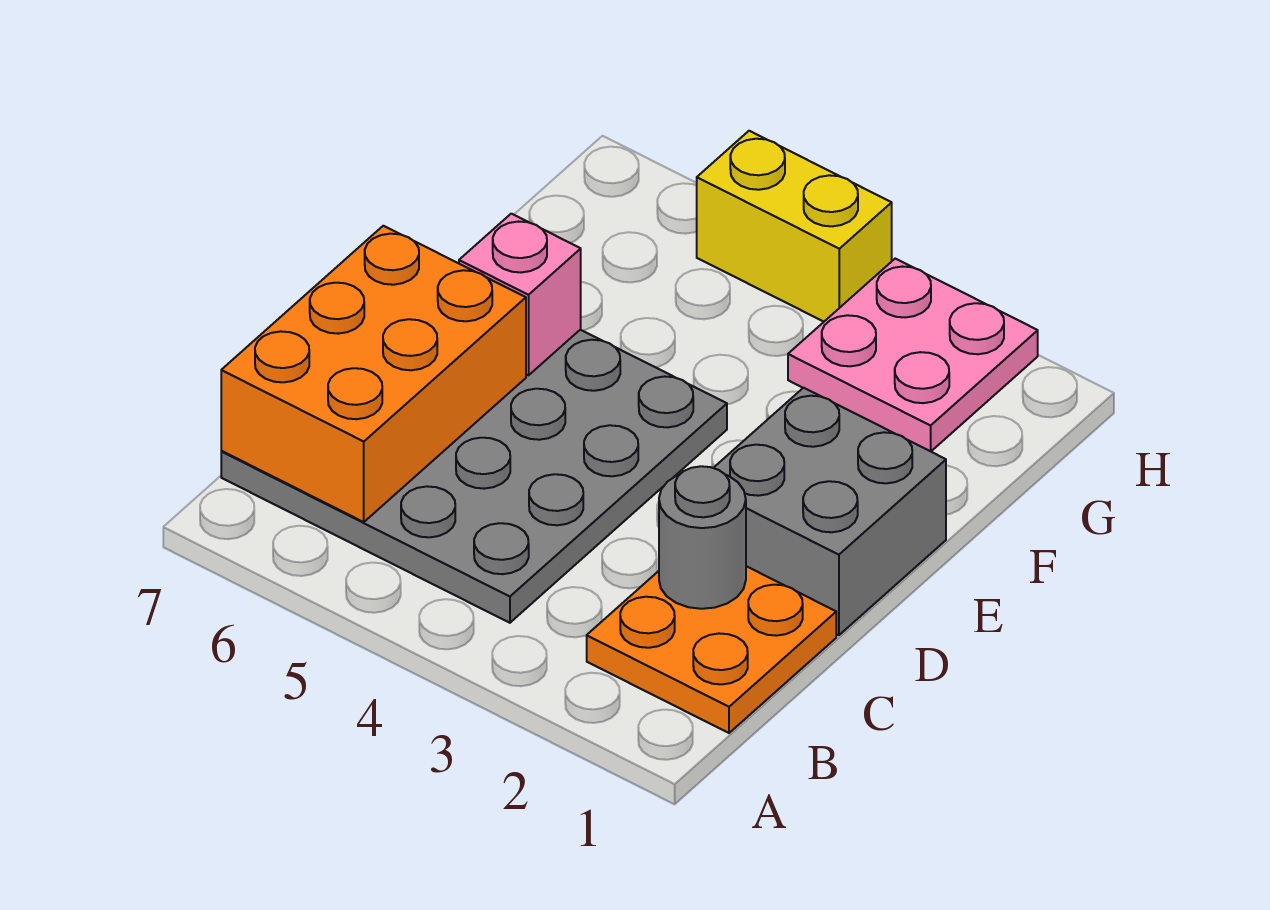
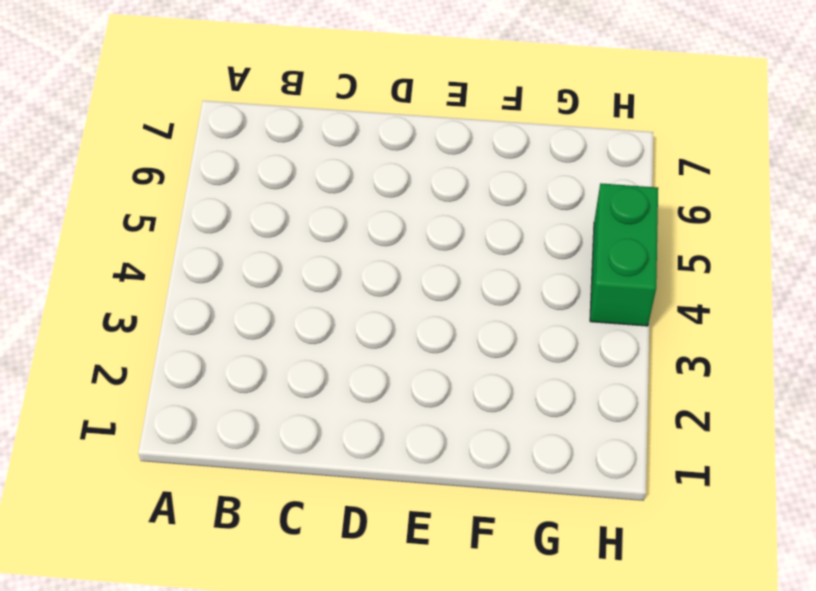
green 1x2 brick [590,184,658,326] -> yellow 1x2 brick [697,131,892,322]
none -> orange 2x2 plate [587,566,836,733]
none -> grey 4x4 plate [221,330,727,623]

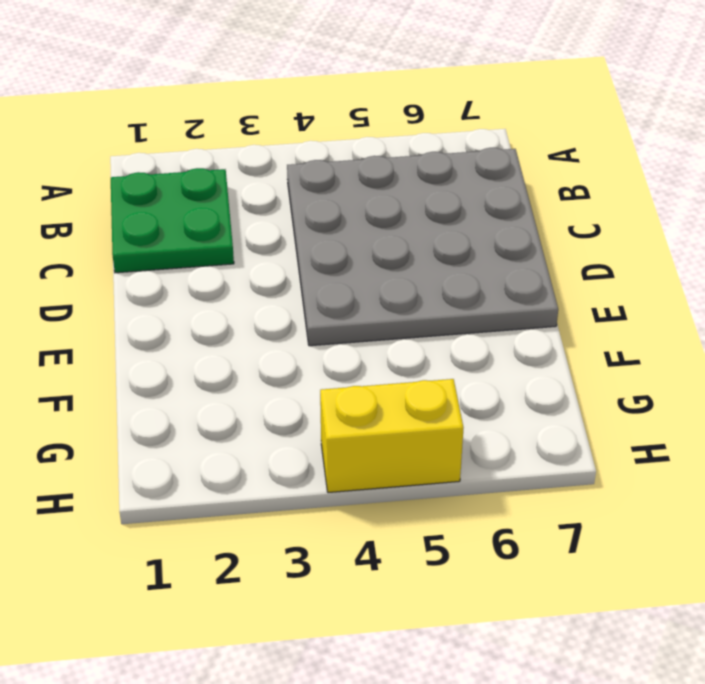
green 2x2 plate [111,168,234,273] -> orange 2x2 plate [587,566,836,733]
none -> grey 2x2 brick [714,388,946,635]
none -> pink 2x2 plate [788,259,1038,451]

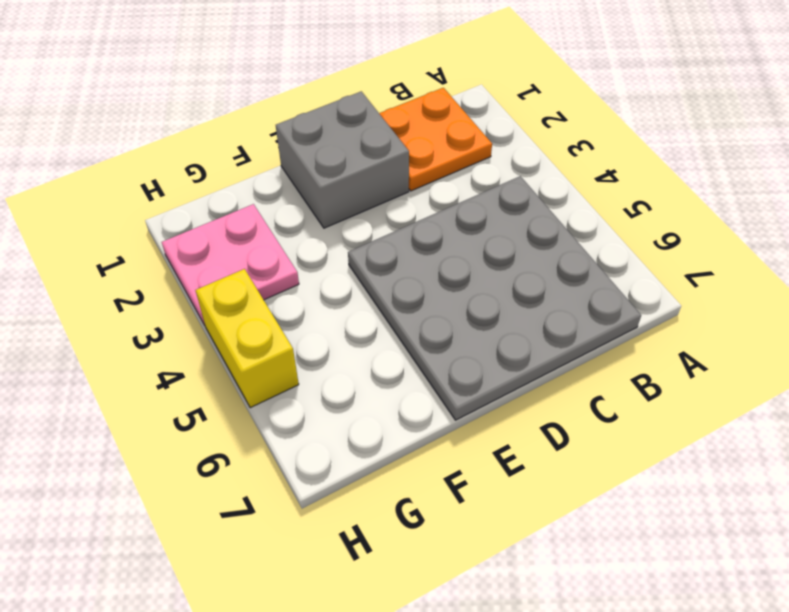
none -> orange 2x3 brick [221,226,526,522]
none -> grey 1x1 round brick [659,466,746,609]

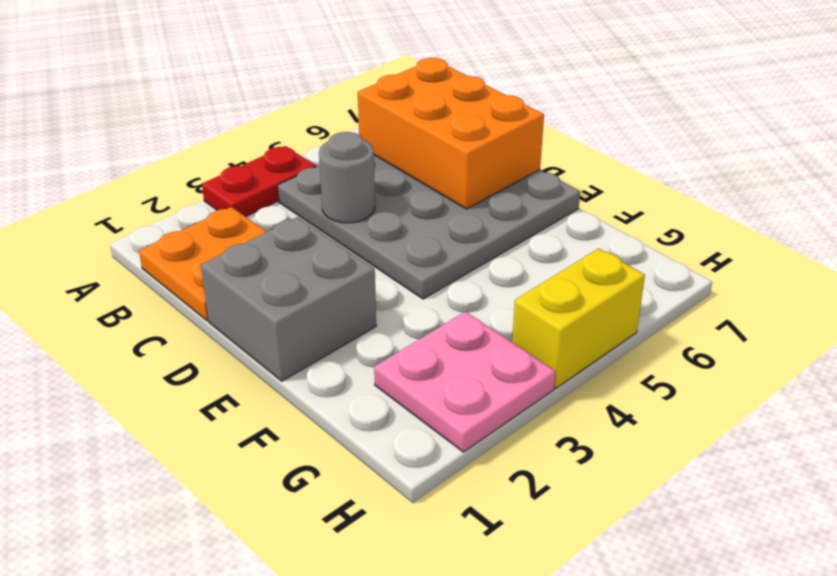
red 1x2 plate [202,146,316,217] -> none
grey 1x1 round brick [319,132,375,223] -> grey 1x1 round brick moved to [659,466,746,609]
none -> pink 1x1 brick [459,214,581,375]

